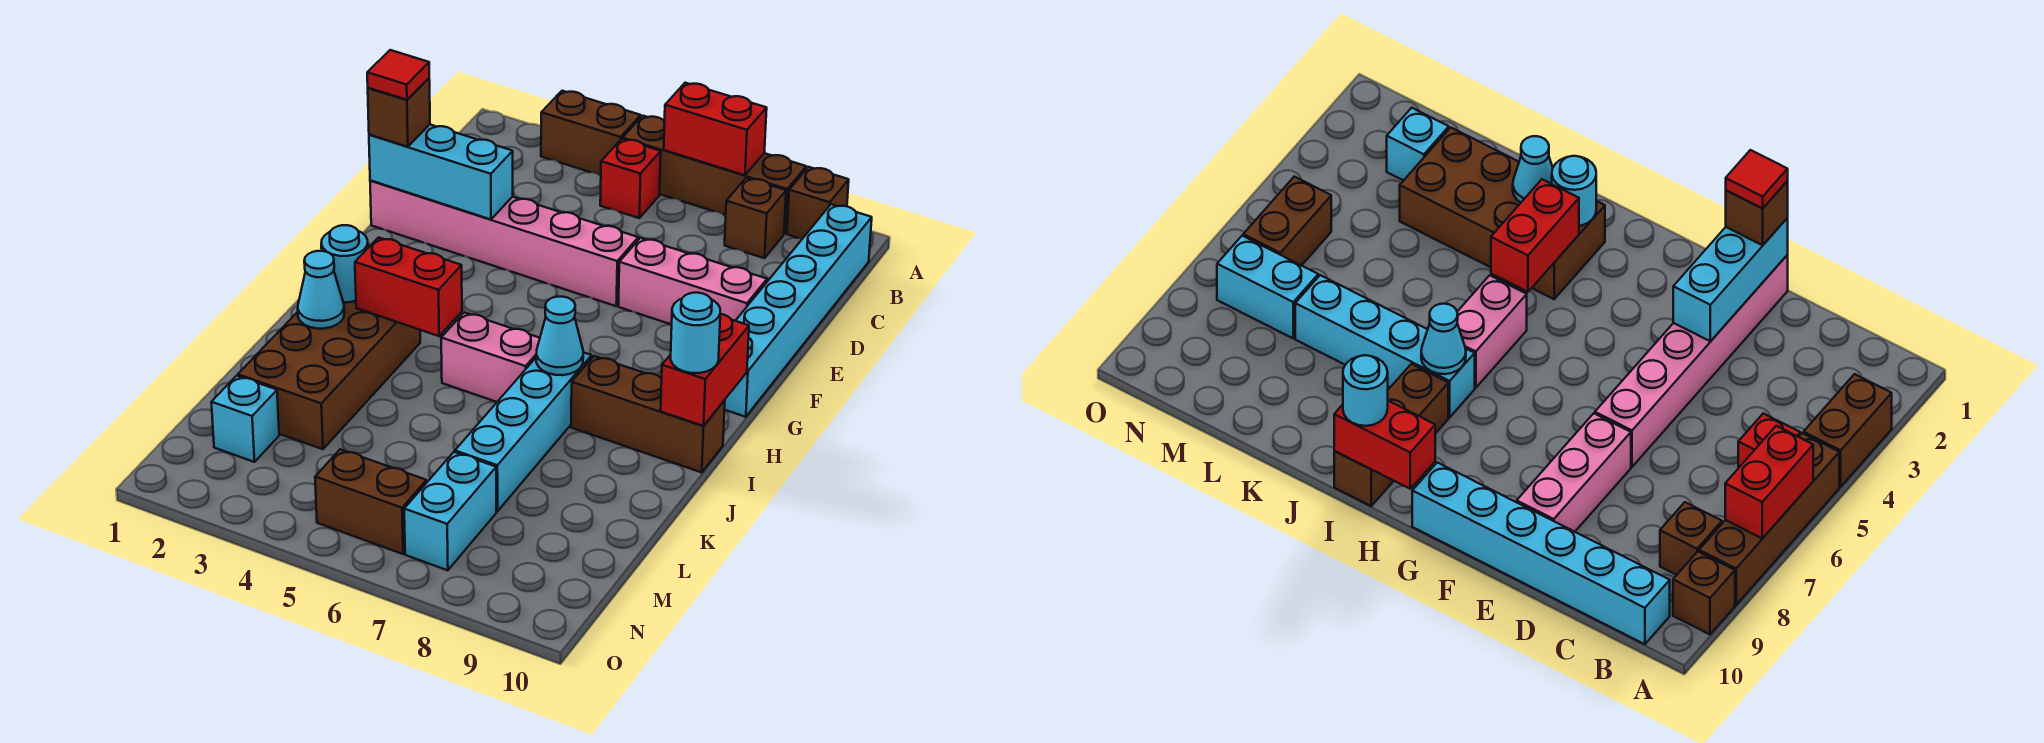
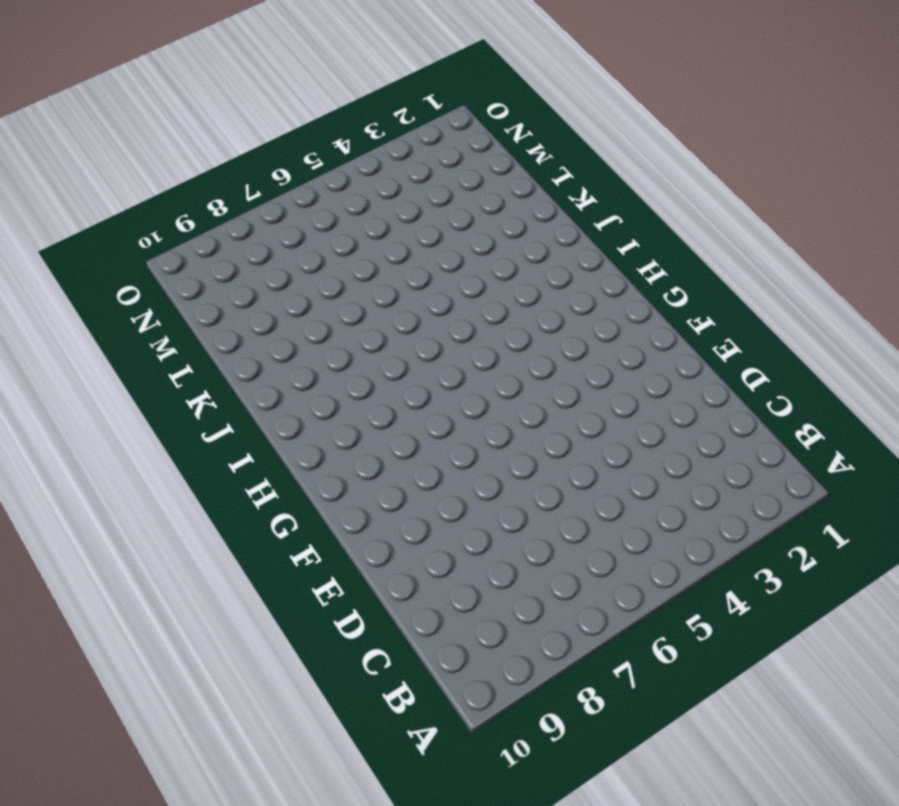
none -> brown 1x2 brick [541,91,641,175]
none -> brown 1x4 brick [623,116,806,234]
none -> brown 1x1 brick [787,167,849,239]

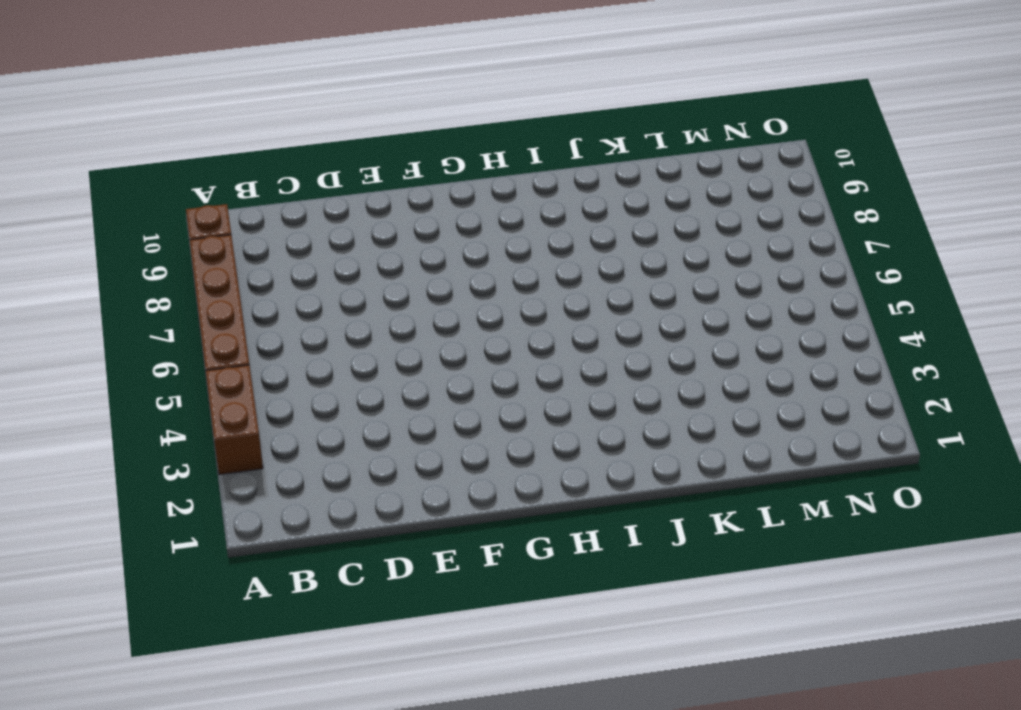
none -> red 1x1 brick [600,139,661,218]
none -> brown 1x1 brick [725,178,786,258]
none -> cyan 1x6 brick [725,204,872,417]

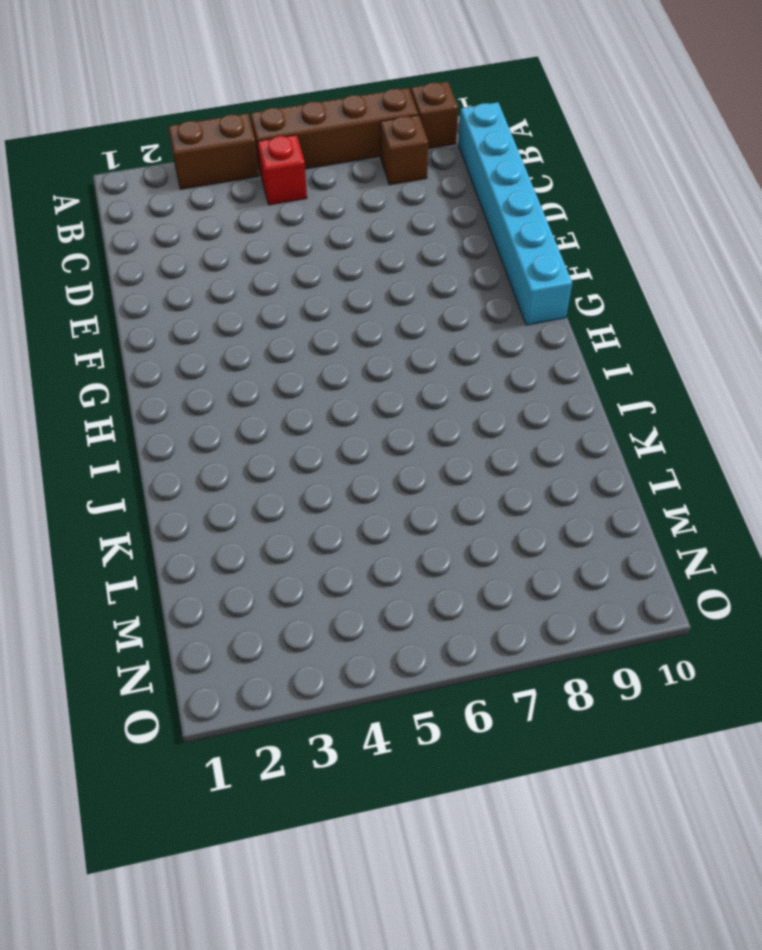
none -> pink 1x6 brick [370,181,638,306]
none -> pink 1x3 brick [618,238,767,325]
none -> brown 2x4 brick [238,301,420,449]

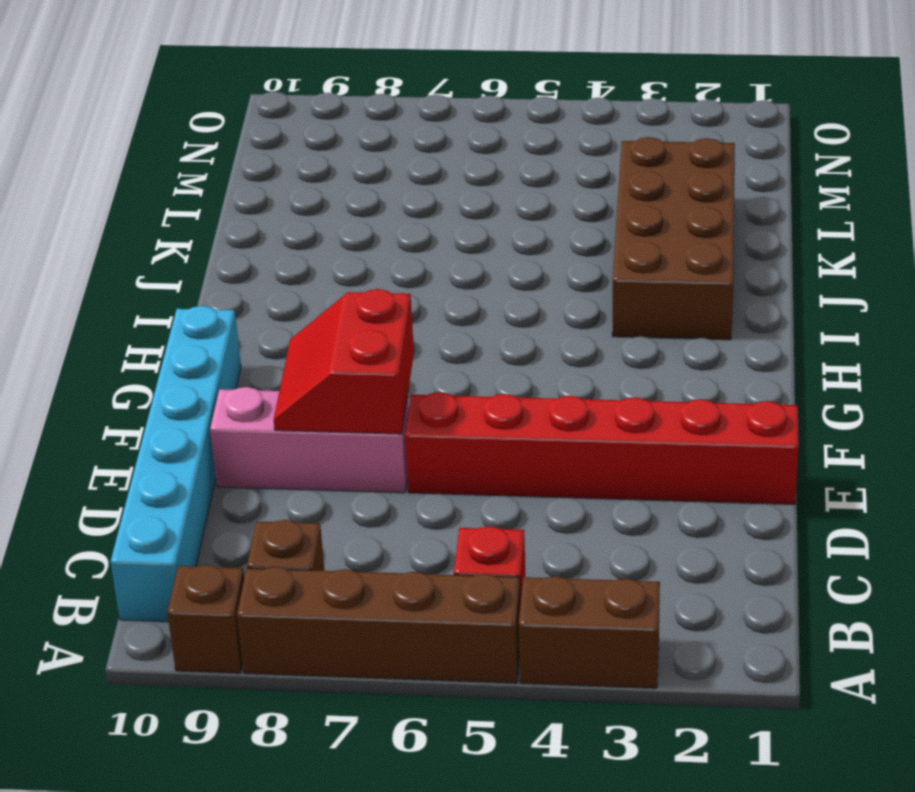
red 1x6 brick [405,392,799,505] -> pink 1x6 brick [370,181,638,306]
red 2x2 slope [274,289,414,434] -> none
none -> pink 1x2 brick [441,312,540,402]
none -> cyan 1x4 brick [455,352,592,511]
none -> brown 1x3 brick [571,356,725,473]

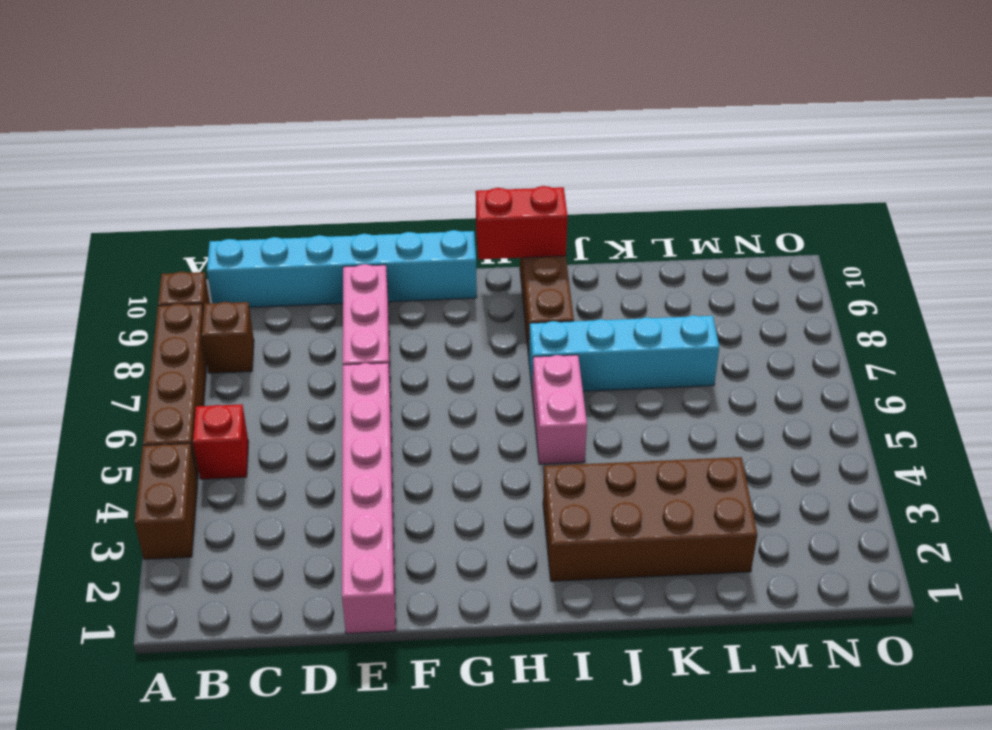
none -> cyan 1x1 brick [211,376,279,462]
none -> cyan 1x2 brick [404,452,496,570]
none -> brown 1x2 brick [315,449,427,554]

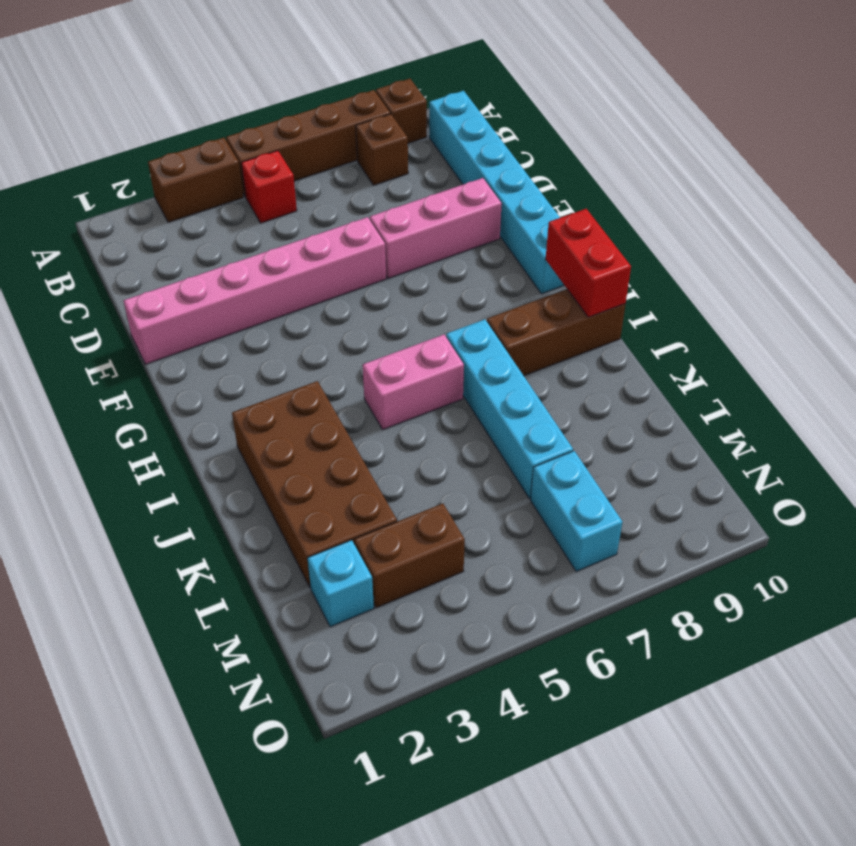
brown 1x2 brick [354,504,465,608] -> brown 1x2 brick moved to [315,449,427,554]
none -> red 1x2 brick [664,83,767,175]
none -> cyan 1x3 brick [369,125,513,219]
none -> cyan 1x1 round brick [321,225,368,302]

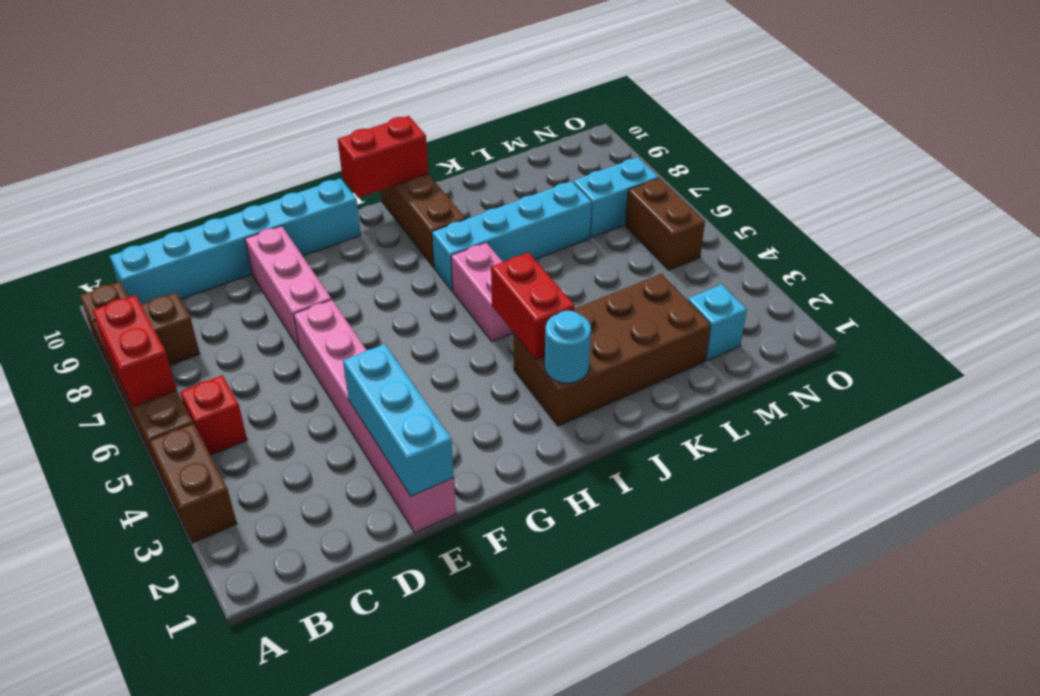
none -> cyan 1x1 cone [536,297,583,375]
none -> cyan 1x1 cone [298,251,344,329]
none -> brown 1x1 brick [368,78,430,147]

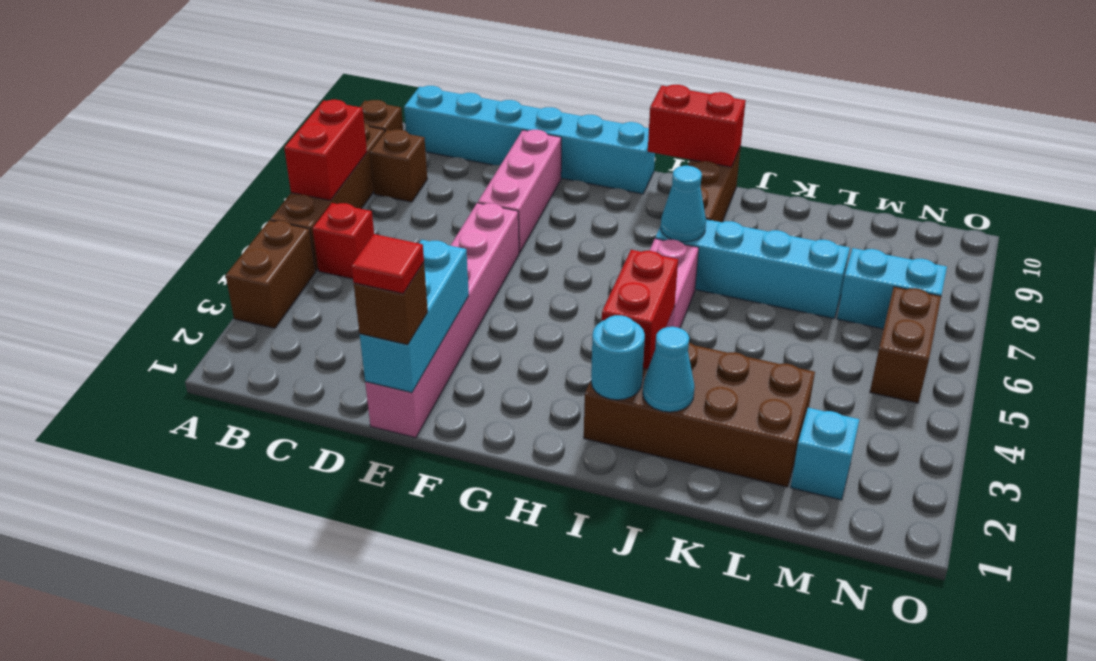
none -> cyan 1x1 round brick [671,293,720,373]

